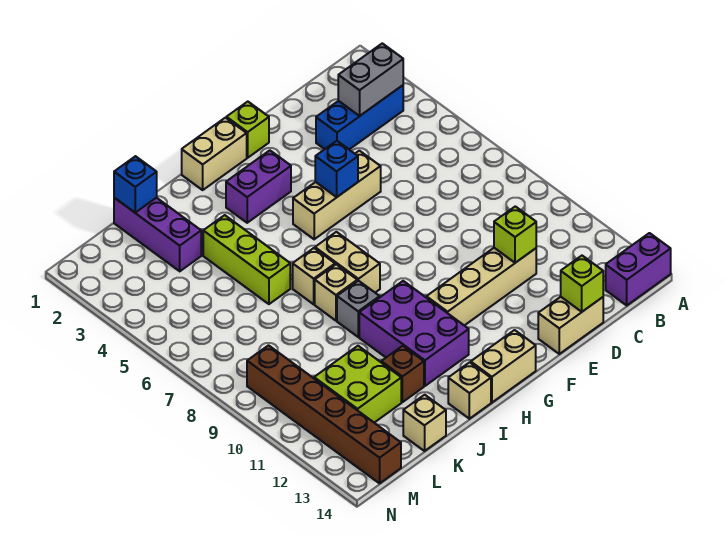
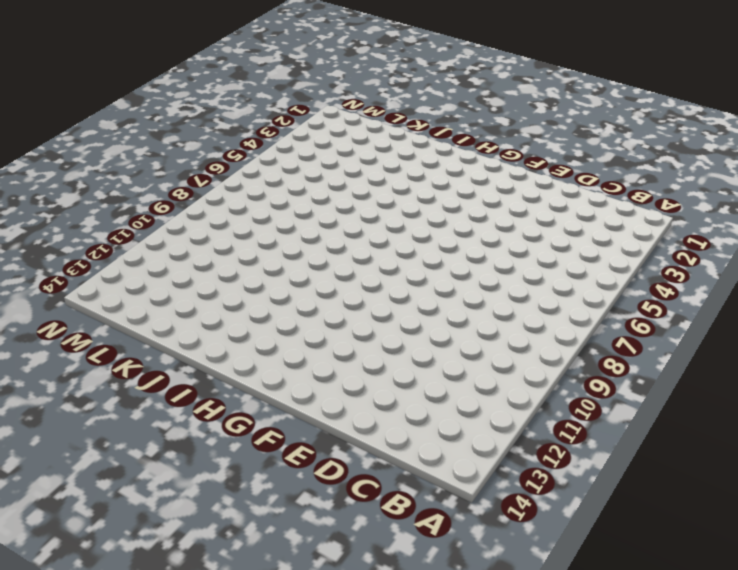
none -> purple 1x2 brick [606,233,671,305]
none -> blue 1x3 brick [316,85,403,149]
none -> tan 1x4 brick [426,248,536,325]

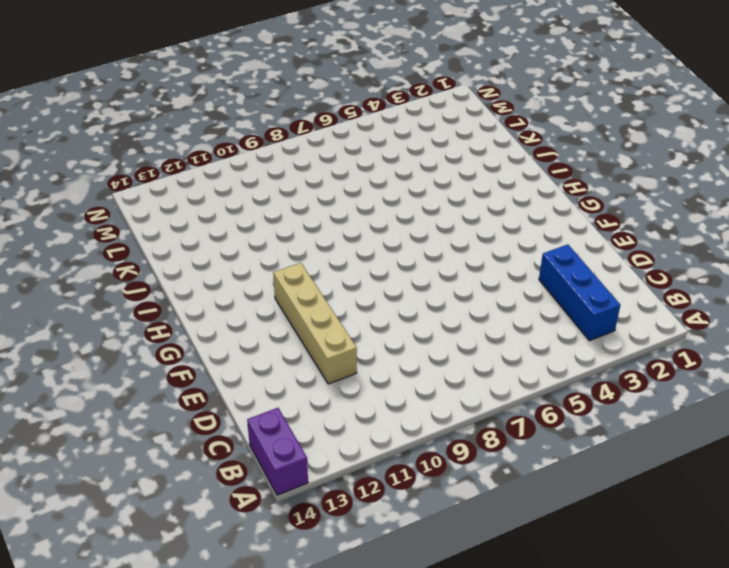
none -> tan 1x2 brick [538,297,603,354]
none -> tan 1x3 brick [293,151,381,239]
none -> lime 1x1 brick [226,102,269,158]

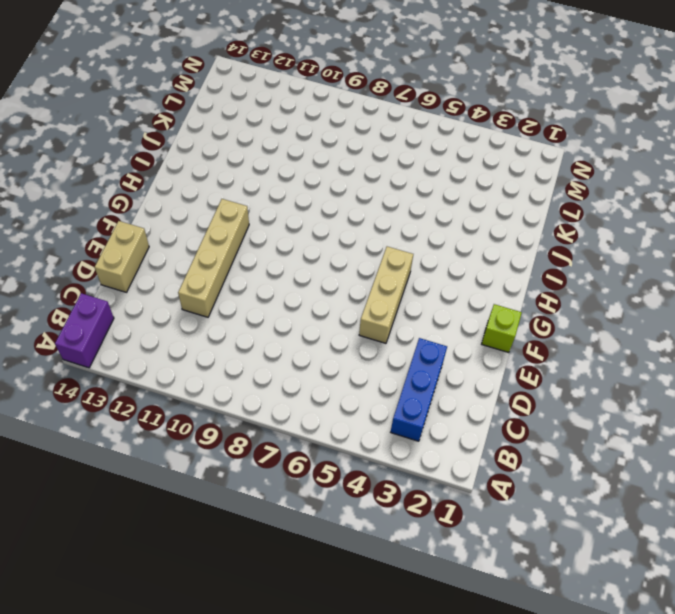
none -> tan 1x2 brick [182,118,247,190]
none -> purple 1x2 brick [226,150,291,223]
none -> tan 1x2 brick [471,330,536,402]

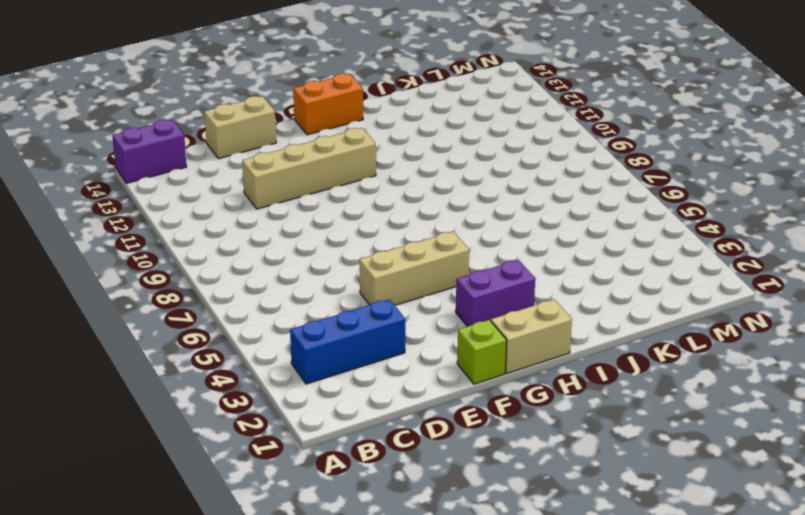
orange 1x2 brick [293,73,363,135] -> tan 1x2 brick [471,330,536,402]
none -> tan 1x2 brick [315,232,380,292]
none -> purple 2x3 brick [359,281,469,386]
none -> tan 1x1 brick [293,248,335,304]

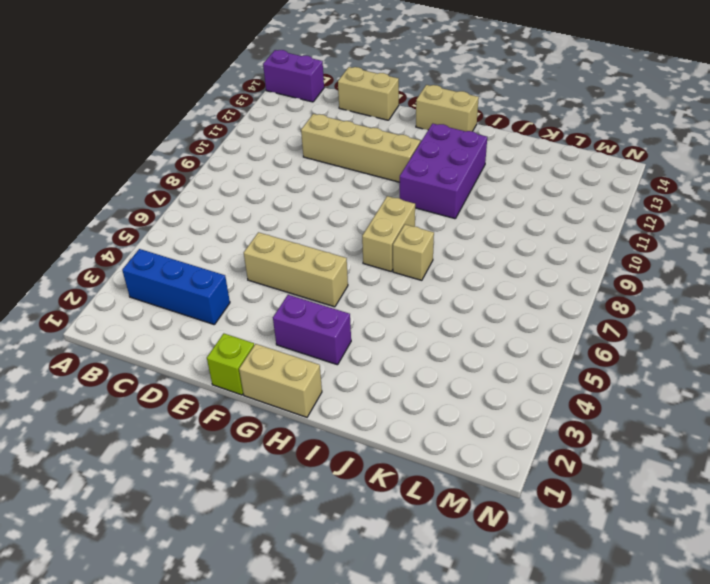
none -> tan 1x1 brick [315,264,357,321]
none -> grey 1x1 brick [337,281,380,337]
none -> tan 1x1 brick [448,362,491,419]

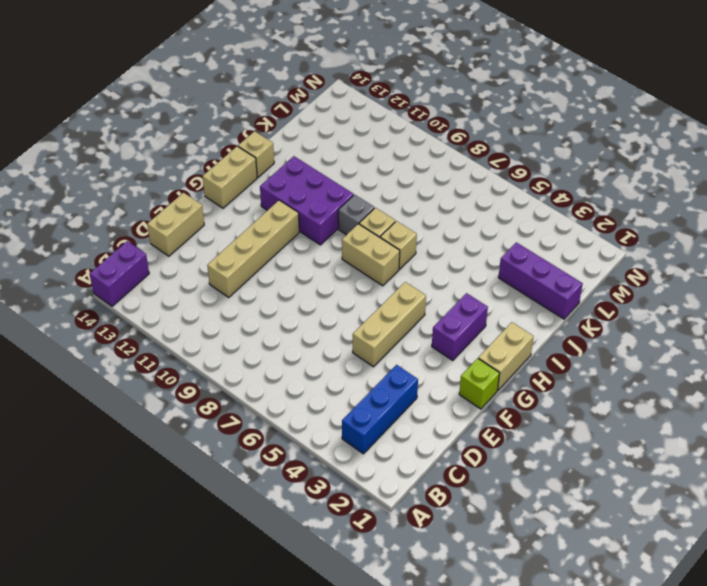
none -> lime 1x3 brick [203,215,290,304]
none -> brown 1x1 brick [381,346,424,402]
none -> lime 2x2 brick [314,346,401,423]

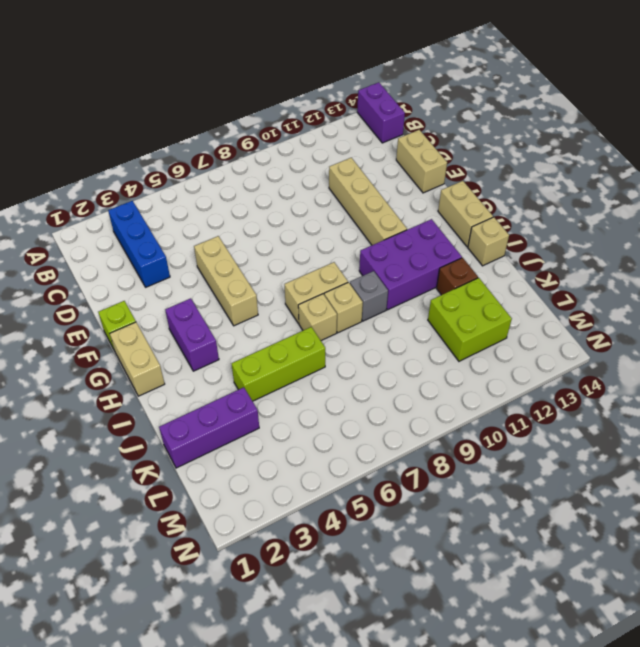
none -> tan 1x1 brick [403,395,446,451]
none -> brown 1x6 brick [247,345,401,483]
none -> grey 1x2 brick [338,43,403,116]

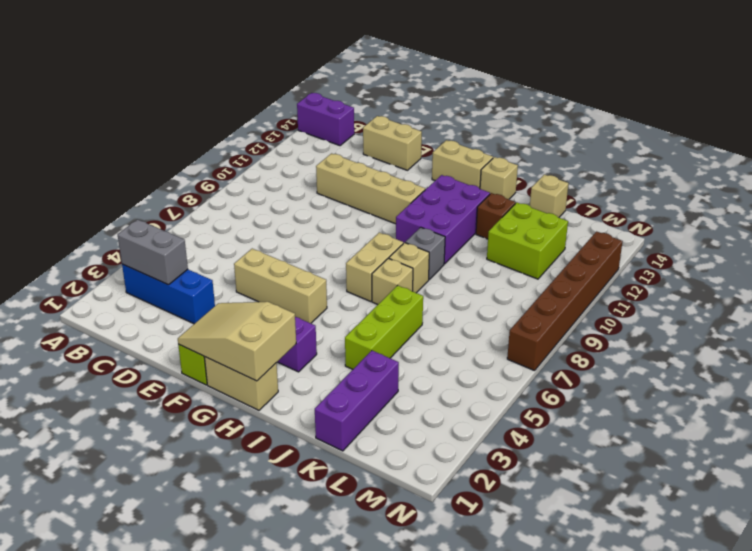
tan 2x3 slope [178,302,296,381] -> none
brown 1x6 brick [507,232,623,371] -> brown 1x6 brick moved to [247,345,401,483]
none -> lime 1x1 brick [494,206,536,263]
none -> lime 1x1 brick [561,256,603,312]
none -> blue 1x1 brick [315,141,358,197]

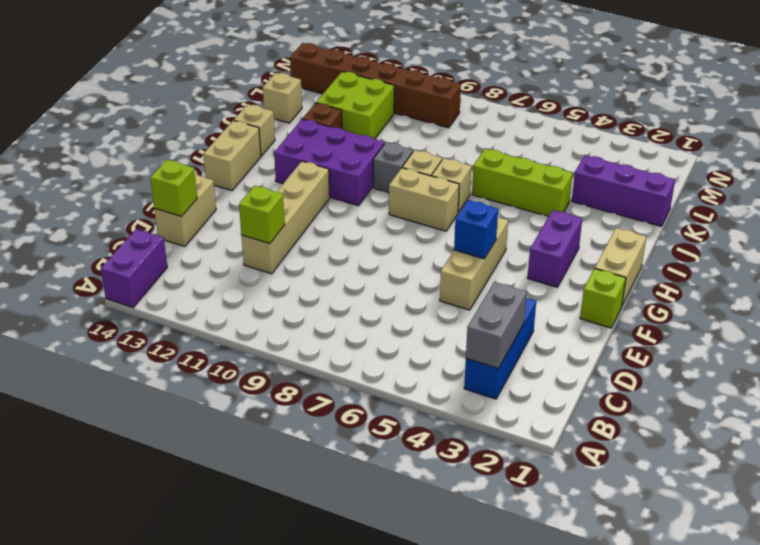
none -> blue 1x1 brick [114,156,157,212]

